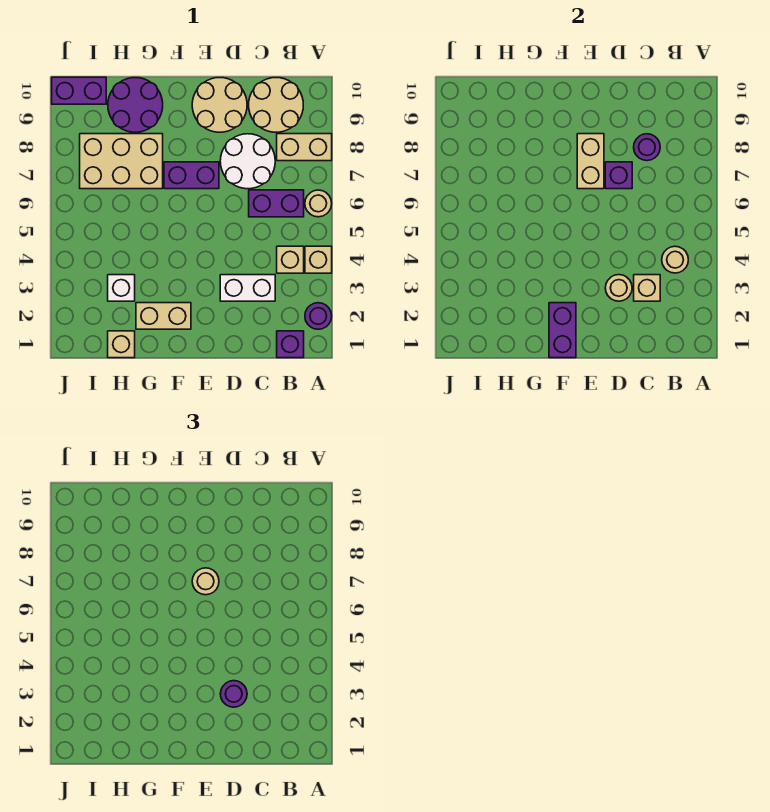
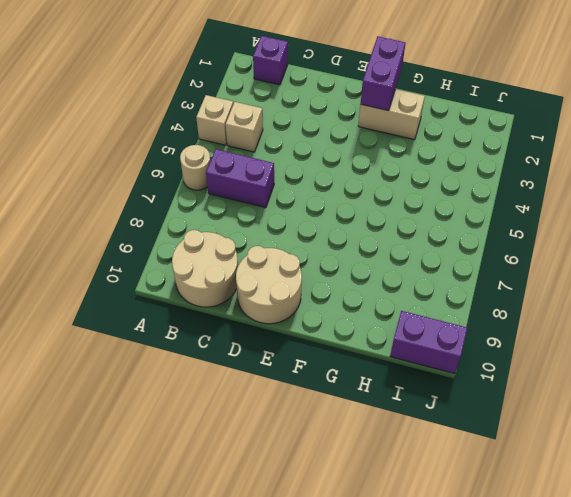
none -> purple 1x1 round brick [305,303,332,329]
none -> tan 1x2 brick [277,134,332,161]
none -> white 1x2 brick [220,275,275,301]

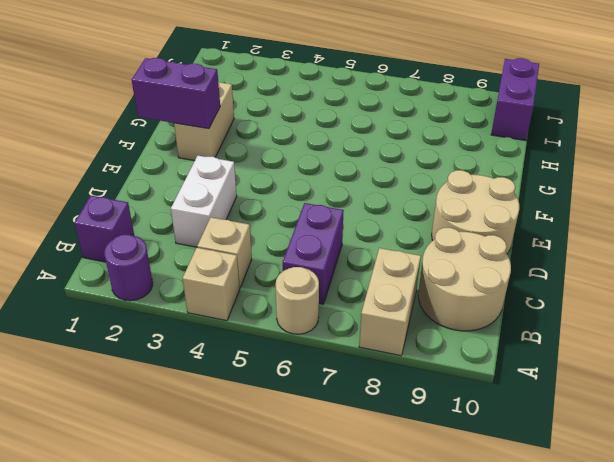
none -> white 2x2 round brick [220,134,275,189]
none -> purple 1x2 brick [164,162,219,189]
none -> tan 2x3 brick [80,134,163,189]

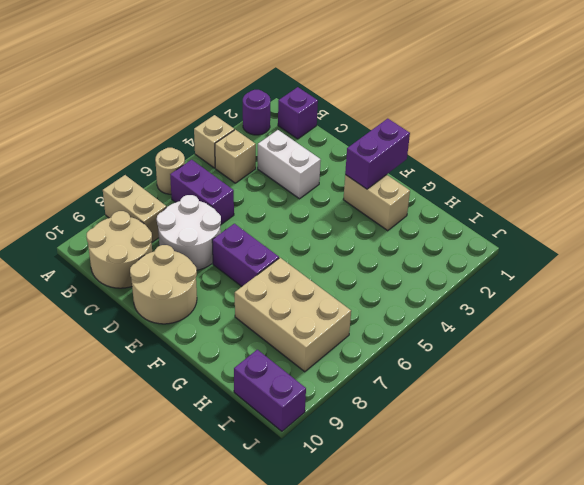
none -> purple 2x2 round brick [108,78,163,132]
none -> tan 1x1 brick [108,331,135,358]
none -> white 1x1 brick [108,275,135,301]

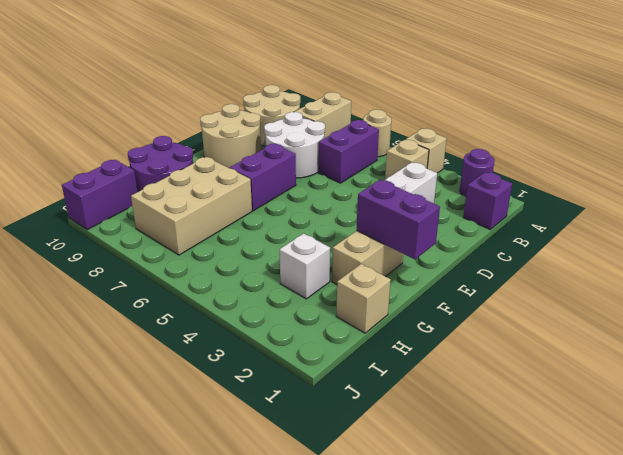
none -> tan 1x1 round brick [662,246,688,273]
none -> tan 1x1 brick [634,275,660,301]
none -> purple 1x1 round brick [634,134,660,161]

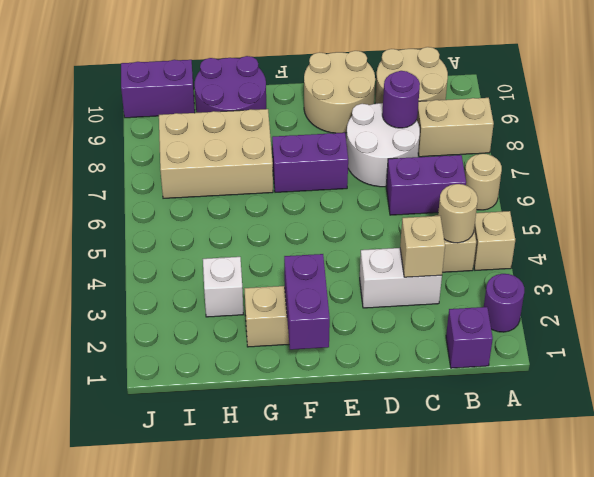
none -> tan 1x1 brick [108,331,135,358]
none -> tan 1x1 round brick [605,275,632,301]
none -> purple 1x1 brick [605,162,632,189]

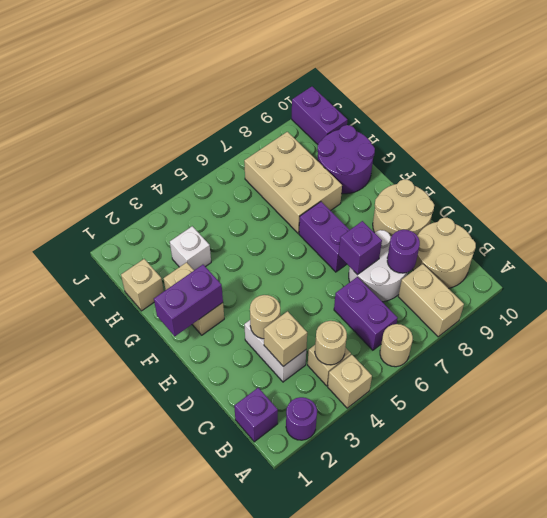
none -> tan 1x2 brick [577,134,604,189]
none -> purple 1x1 round brick [220,681,247,707]
none -> tan 1x1 round brick [192,568,219,595]

